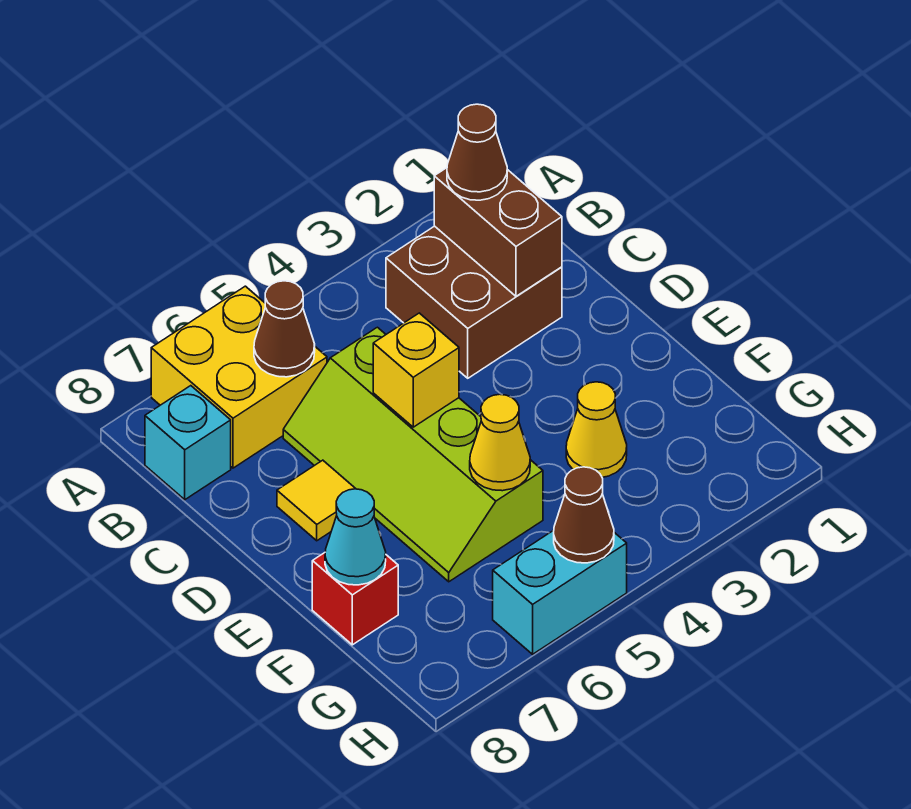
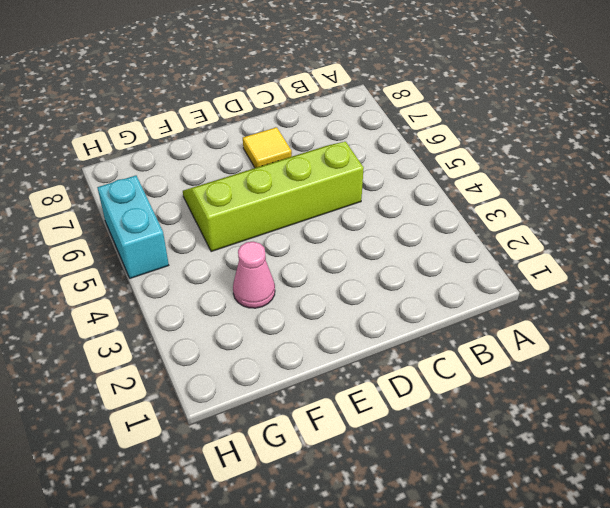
pink 1x1 cone [233,242,275,308] -> yellow 1x1 cone [566,382,627,477]
none -> yellow 2x2 brick [151,286,327,468]
none -> brown 2x2 brick [386,226,562,378]
none -> cyan 1x1 brick [145,386,231,500]

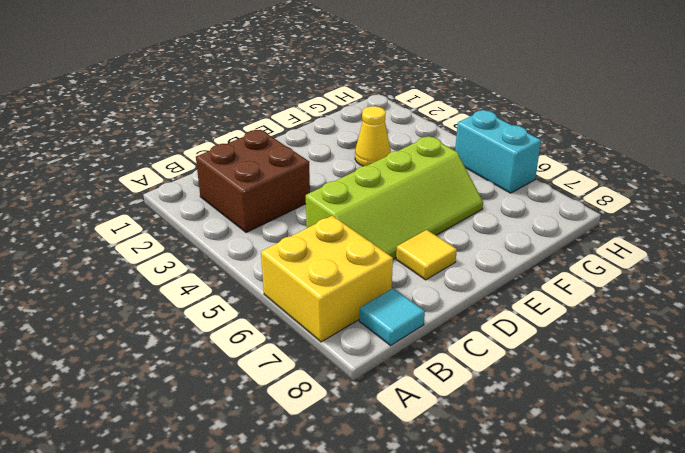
cyan 1x1 tile [359,288,425,346] -> cyan 1x1 brick [145,386,231,500]
none -> red 1x1 brick [312,553,398,645]
none -> brown 1x2 brick [434,168,562,296]
none -> brown 1x1 cone [254,281,315,377]

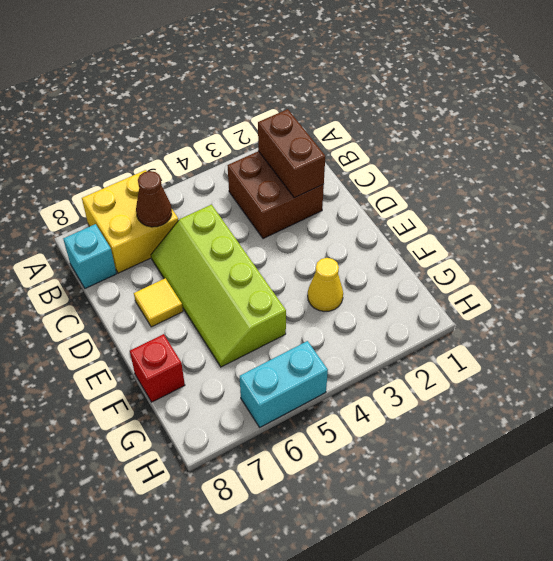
none -> yellow 1x1 brick [373,313,459,427]
none -> yellow 1x1 cone [470,394,530,491]
none -> cyan 1x1 cone [325,489,386,585]

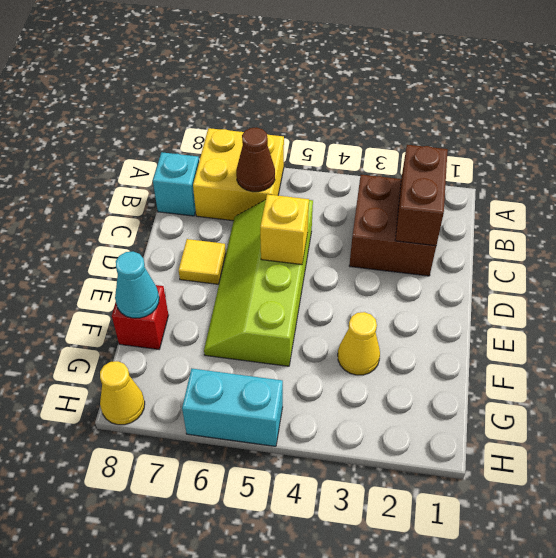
yellow 1x1 cone [100,361,145,425] -> yellow 1x1 cone moved to [470,394,530,491]
none -> brown 1x1 cone [554,467,614,563]
none -> brown 1x1 cone [447,104,507,200]

